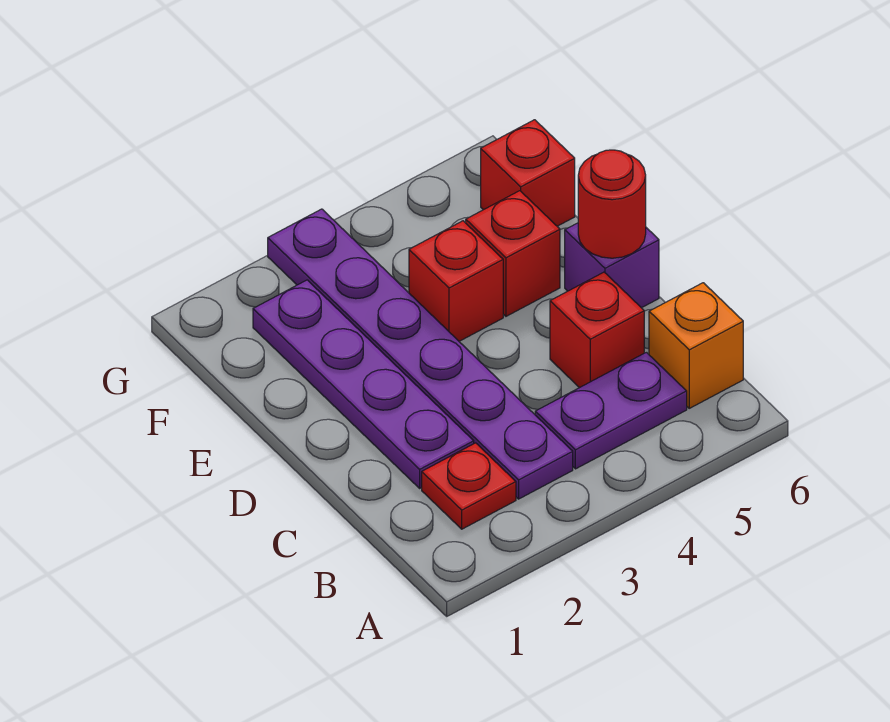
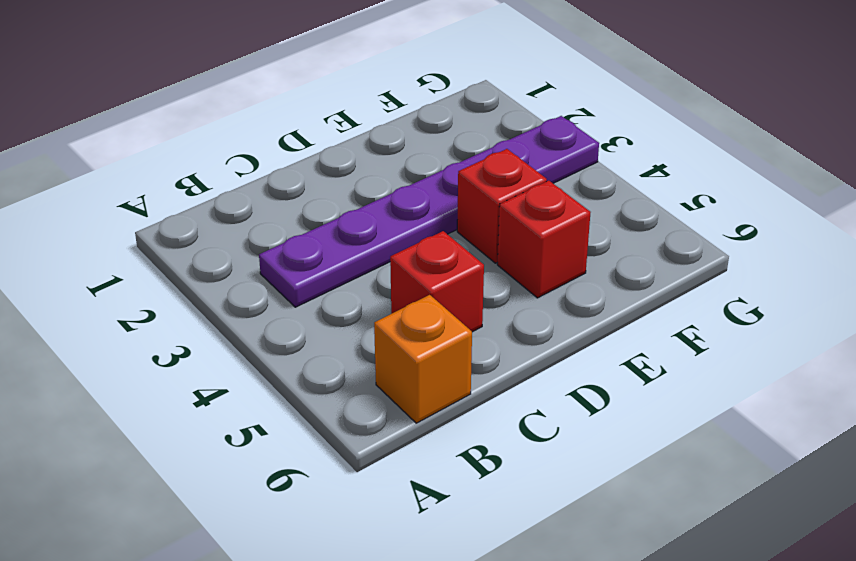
none -> red 1x1 plate [422,443,516,529]
none -> purple 1x2 plate [535,352,687,469]

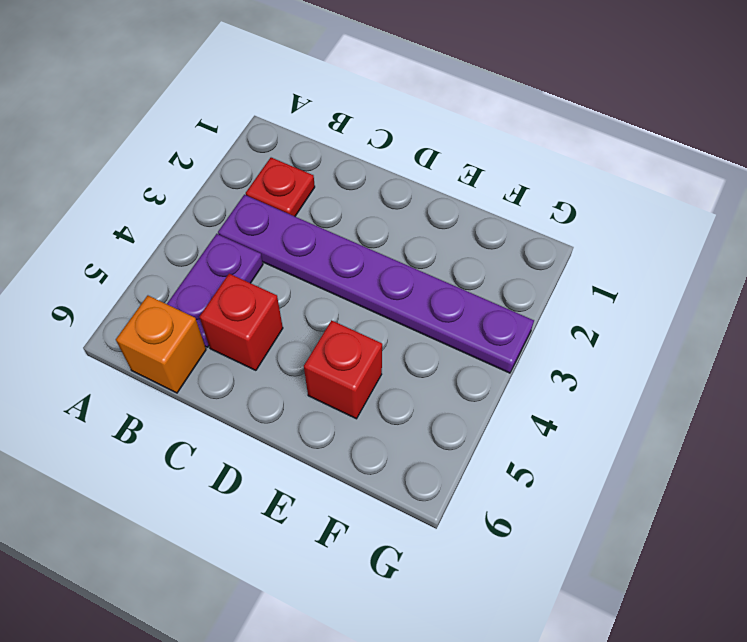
none -> purple 1x4 plate [253,280,474,488]
none -> purple 1x1 brick [565,223,659,308]

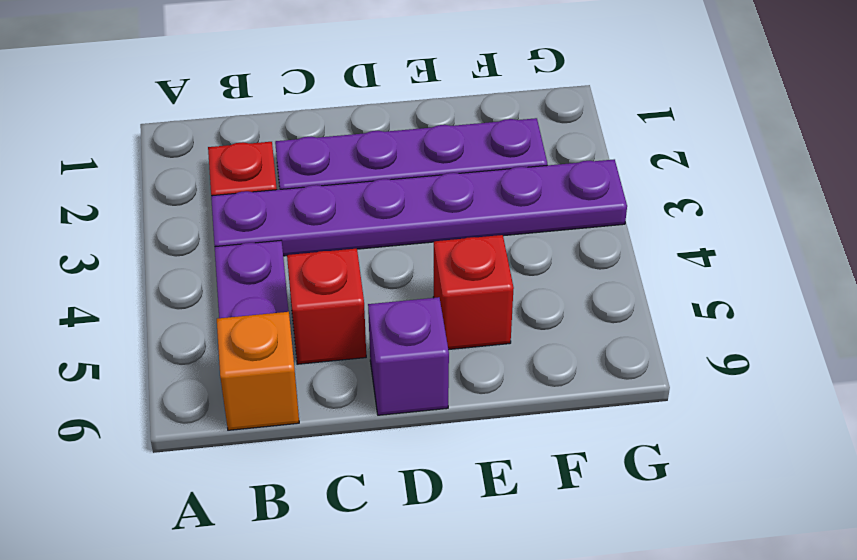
none -> red 1x1 brick [409,221,503,341]
none -> red 1x1 brick [481,120,575,226]

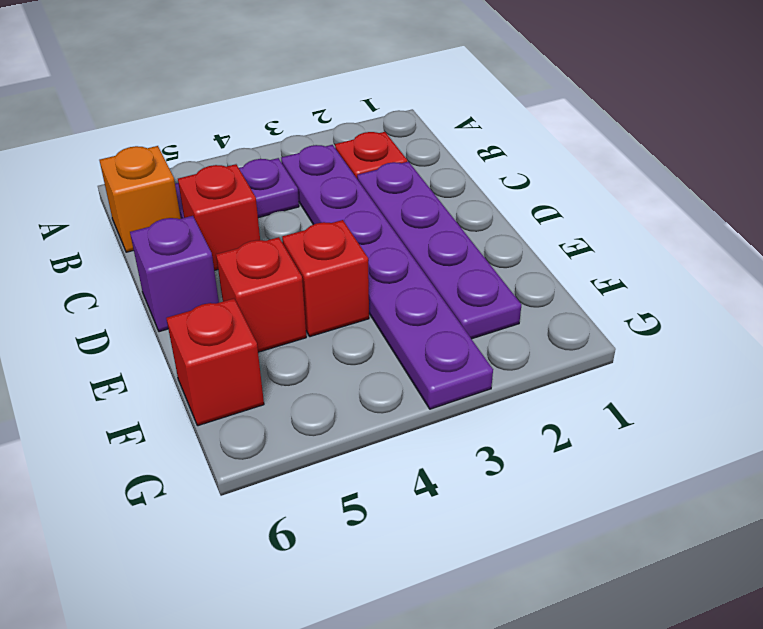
none -> red 1x1 round brick [578,150,646,258]

